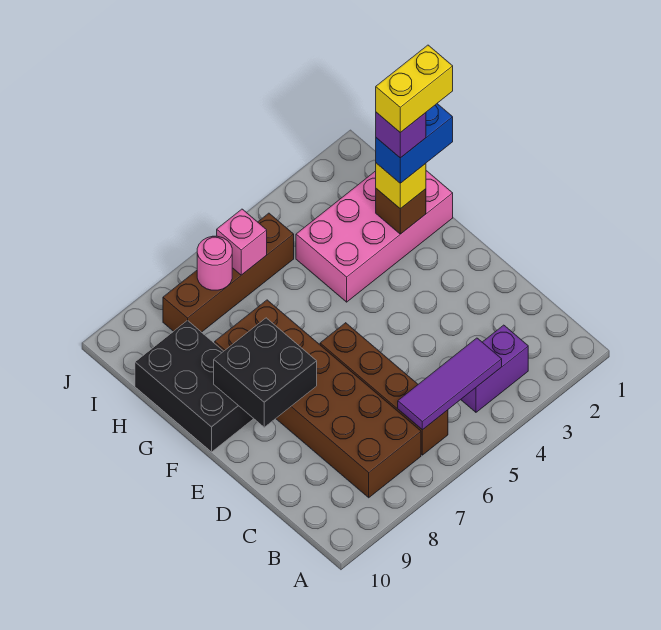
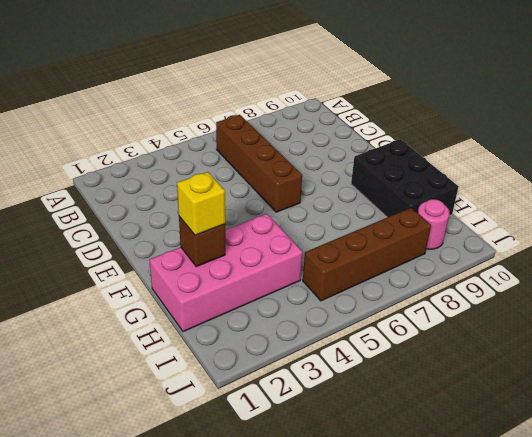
pink 1x1 round brick [418,199,449,249] -> pink 1x1 round brick moved to [197,236,232,290]
none -> purple 1x2 brick [461,325,528,412]
none -> brown 2x6 brick [215,300,421,498]
none -> purple 1x3 tile [398,338,502,430]

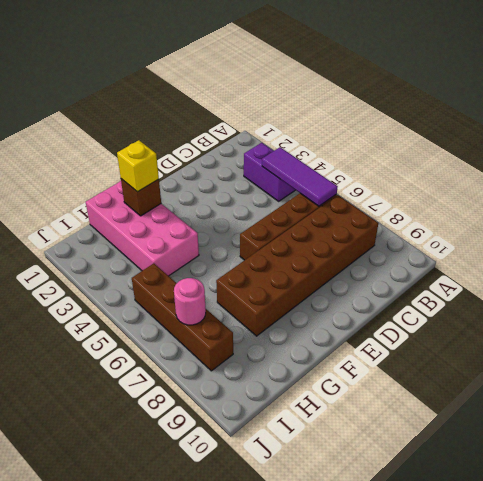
none -> black 2x3 brick [135,320,254,452]
none -> black 2x2 brick [214,318,317,427]
none -> pink 1x1 brick [217,209,267,275]

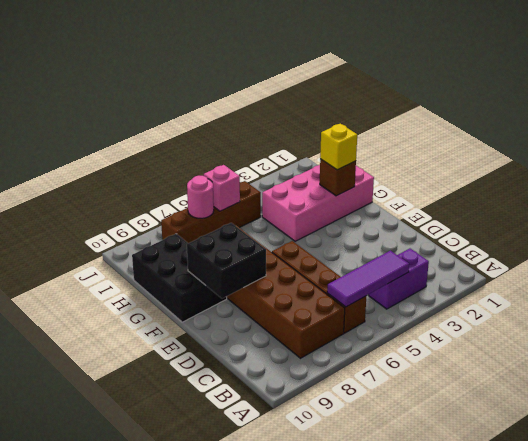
none -> blue 1x2 brick [376,104,453,183]
none -> purple 1x1 brick [376,112,426,158]
none -> yellow 1x2 brick [376,45,453,133]

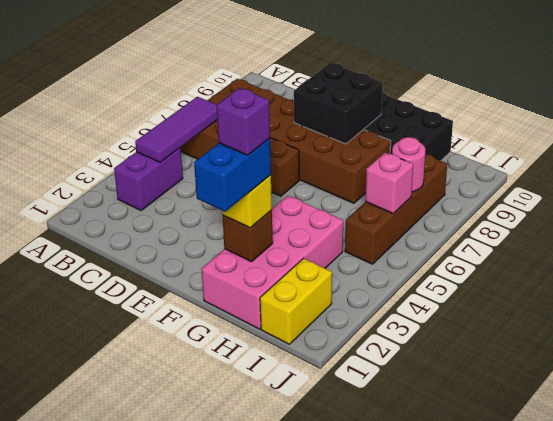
yellow 1x2 brick [260,258,332,344] -> yellow 1x2 brick moved to [376,45,453,133]

